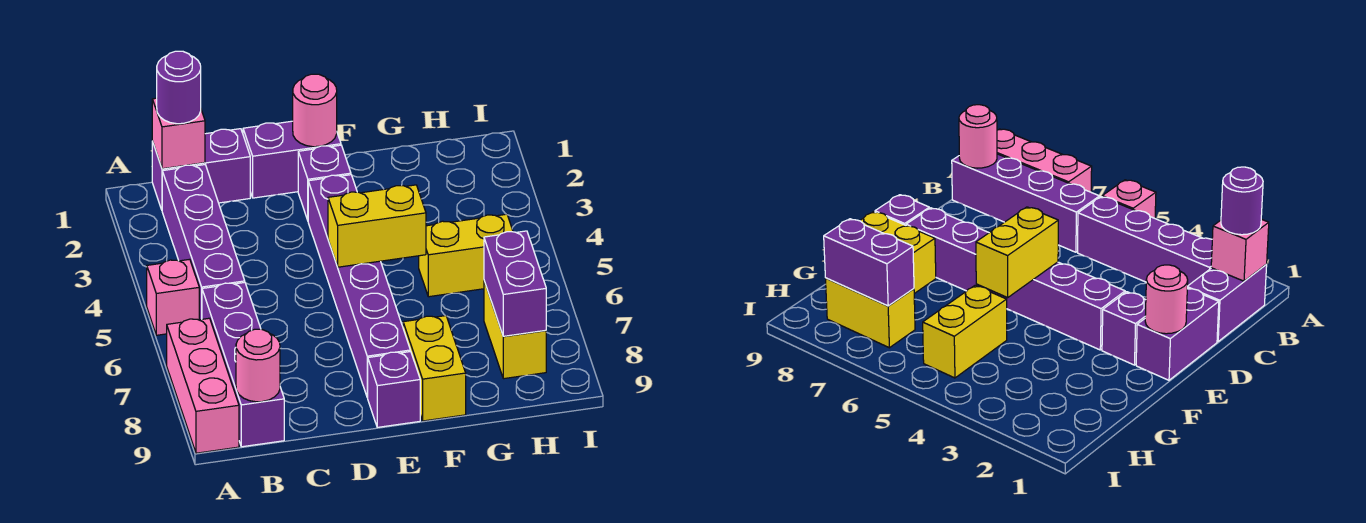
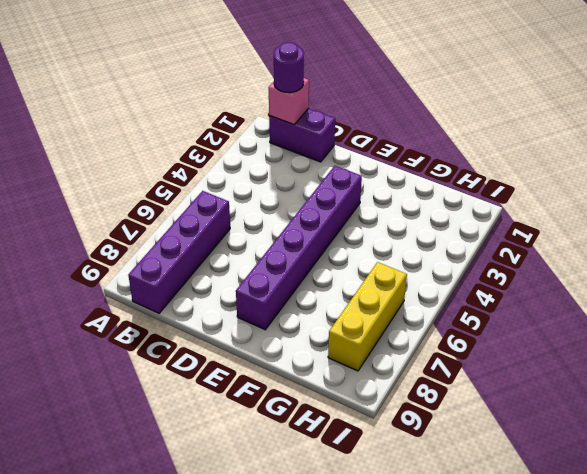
yellow 1x3 brick [328,262,407,371] -> yellow 1x2 brick [484,281,546,379]
none -> pink 1x1 brick [147,259,199,335]
none -> pink 1x3 brick [167,318,239,453]
none -> purple 1x4 brick [162,165,245,320]

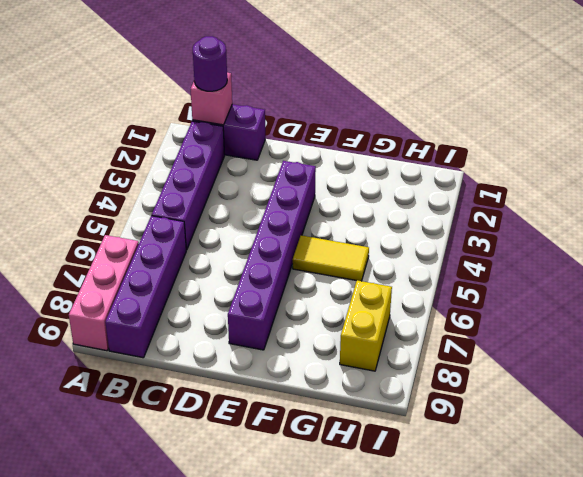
yellow 1x2 tile [293,235,369,281] -> yellow 1x2 brick [419,214,513,297]
none -> pink 1x1 brick [147,259,199,335]
none -> purple 1x2 brick [243,121,341,198]
none -> purple 1x1 brick [298,145,351,220]

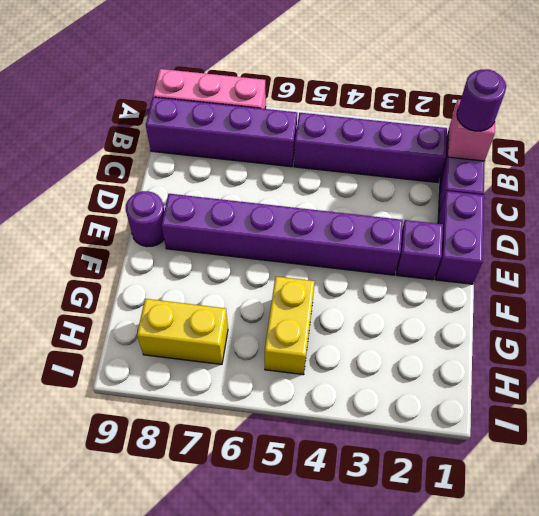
purple 1x1 round brick [126,191,164,247] -> purple 1x1 brick [368,351,420,427]
none -> pink 1x1 brick [147,259,199,335]
none -> yellow 1x2 brick [403,316,466,421]
none -> pink 1x1 round brick [236,329,280,402]

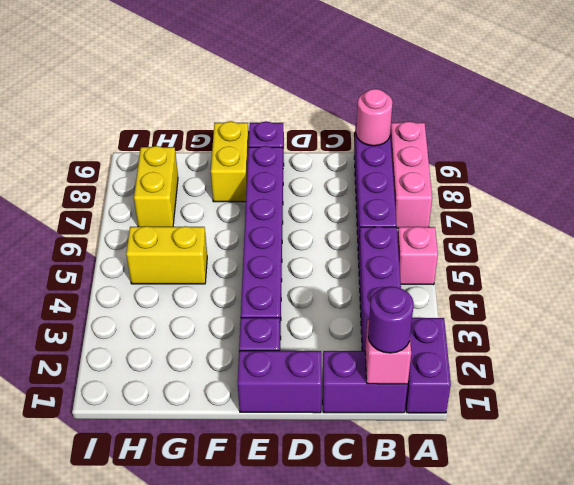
purple 1x2 brick [406,318,451,413] -> purple 1x2 brick moved to [484,231,546,336]
none -> pink 1x1 round brick [293,74,337,147]
none -> yellow 1x2 brick [328,185,426,267]

